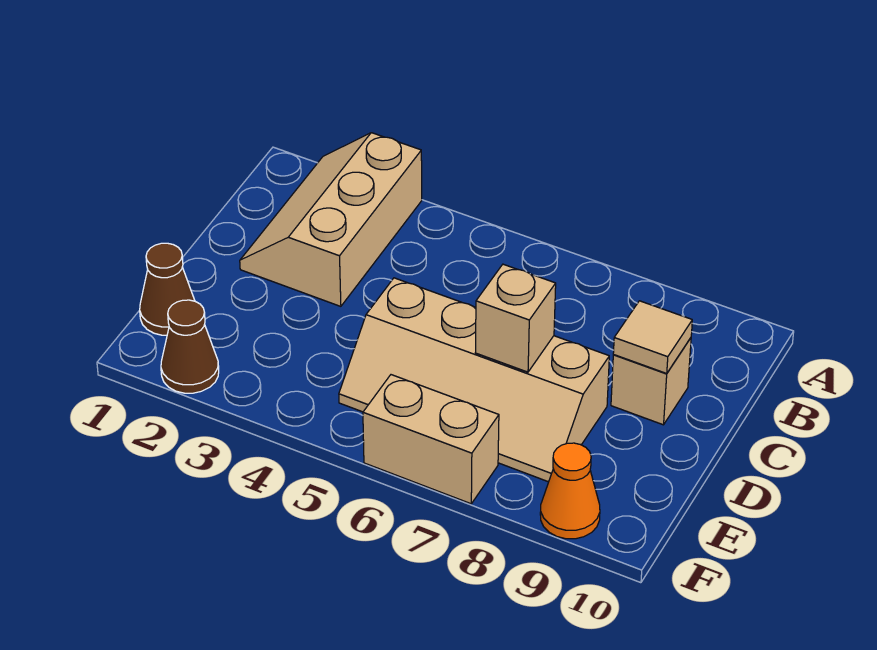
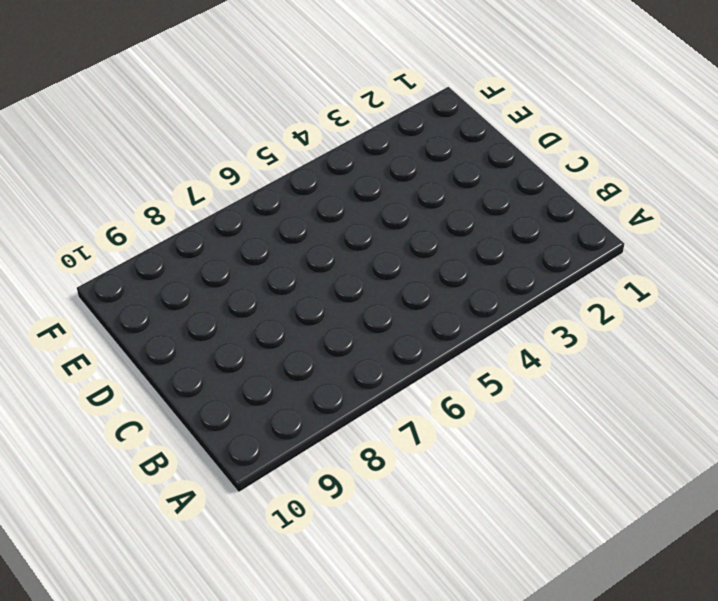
none -> tan 2x3 slope [240,133,422,306]
none -> tan 1x1 brick [611,338,691,425]

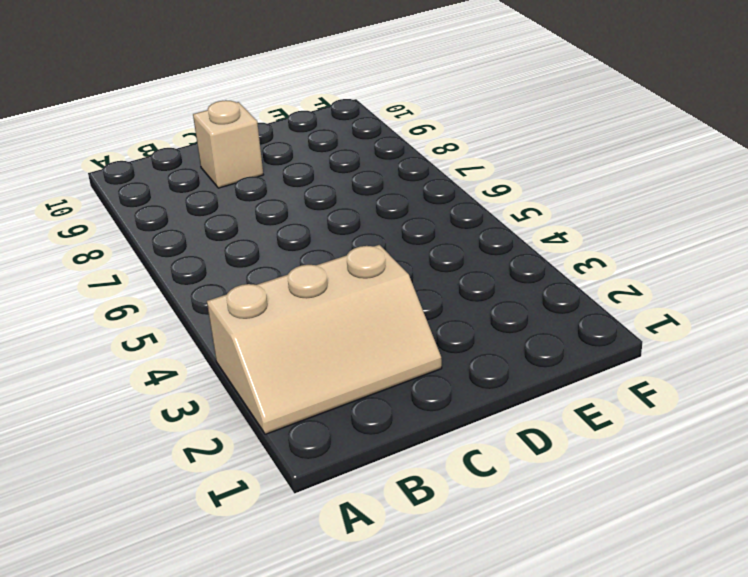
none -> tan 2x4 slope [339,278,609,482]
none -> brown 1x1 cone [140,243,195,335]

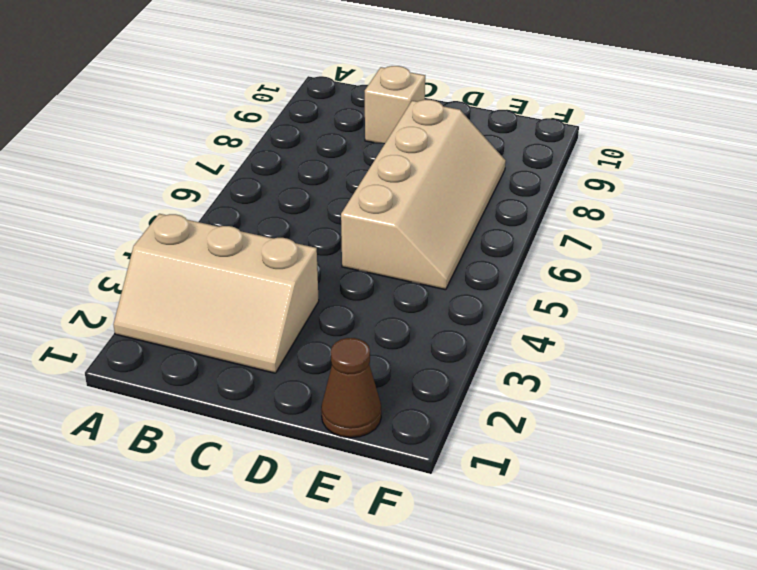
none -> brown 1x1 cone [161,300,219,393]
none -> tan 1x2 brick [363,375,499,504]

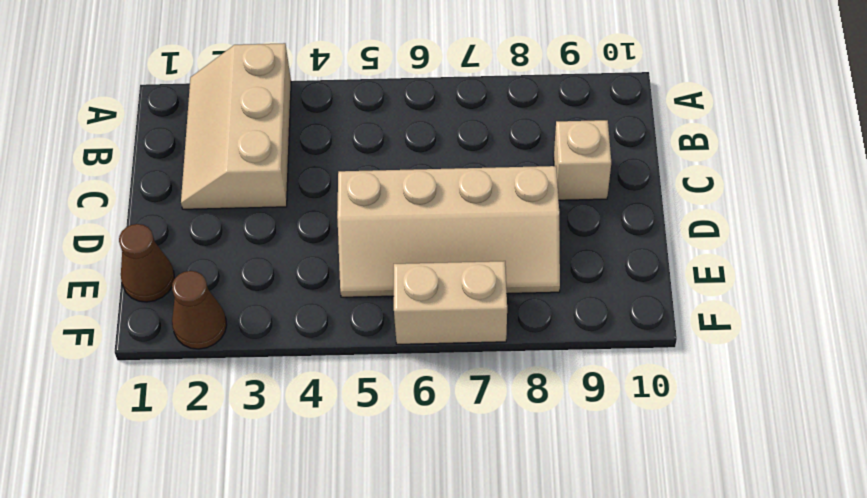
none -> orange 1x1 cone [540,443,600,539]
none -> tan 1x1 tile [613,301,692,373]

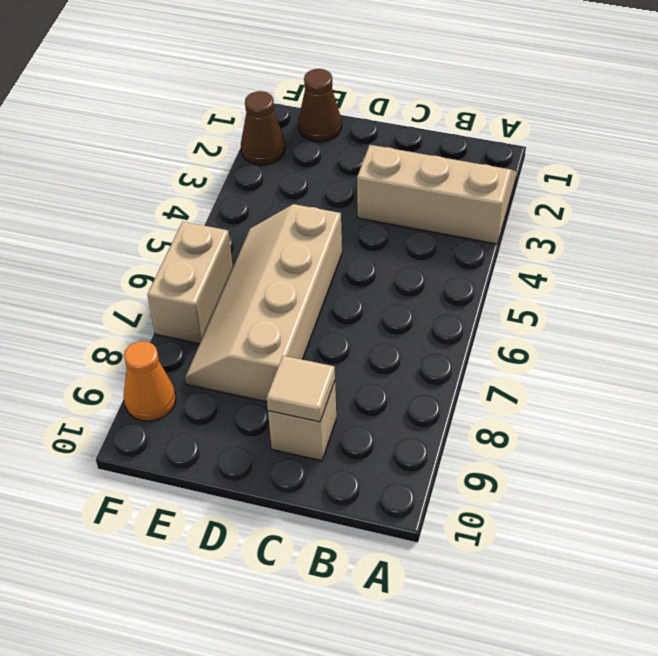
none -> tan 1x1 brick [475,264,556,372]

